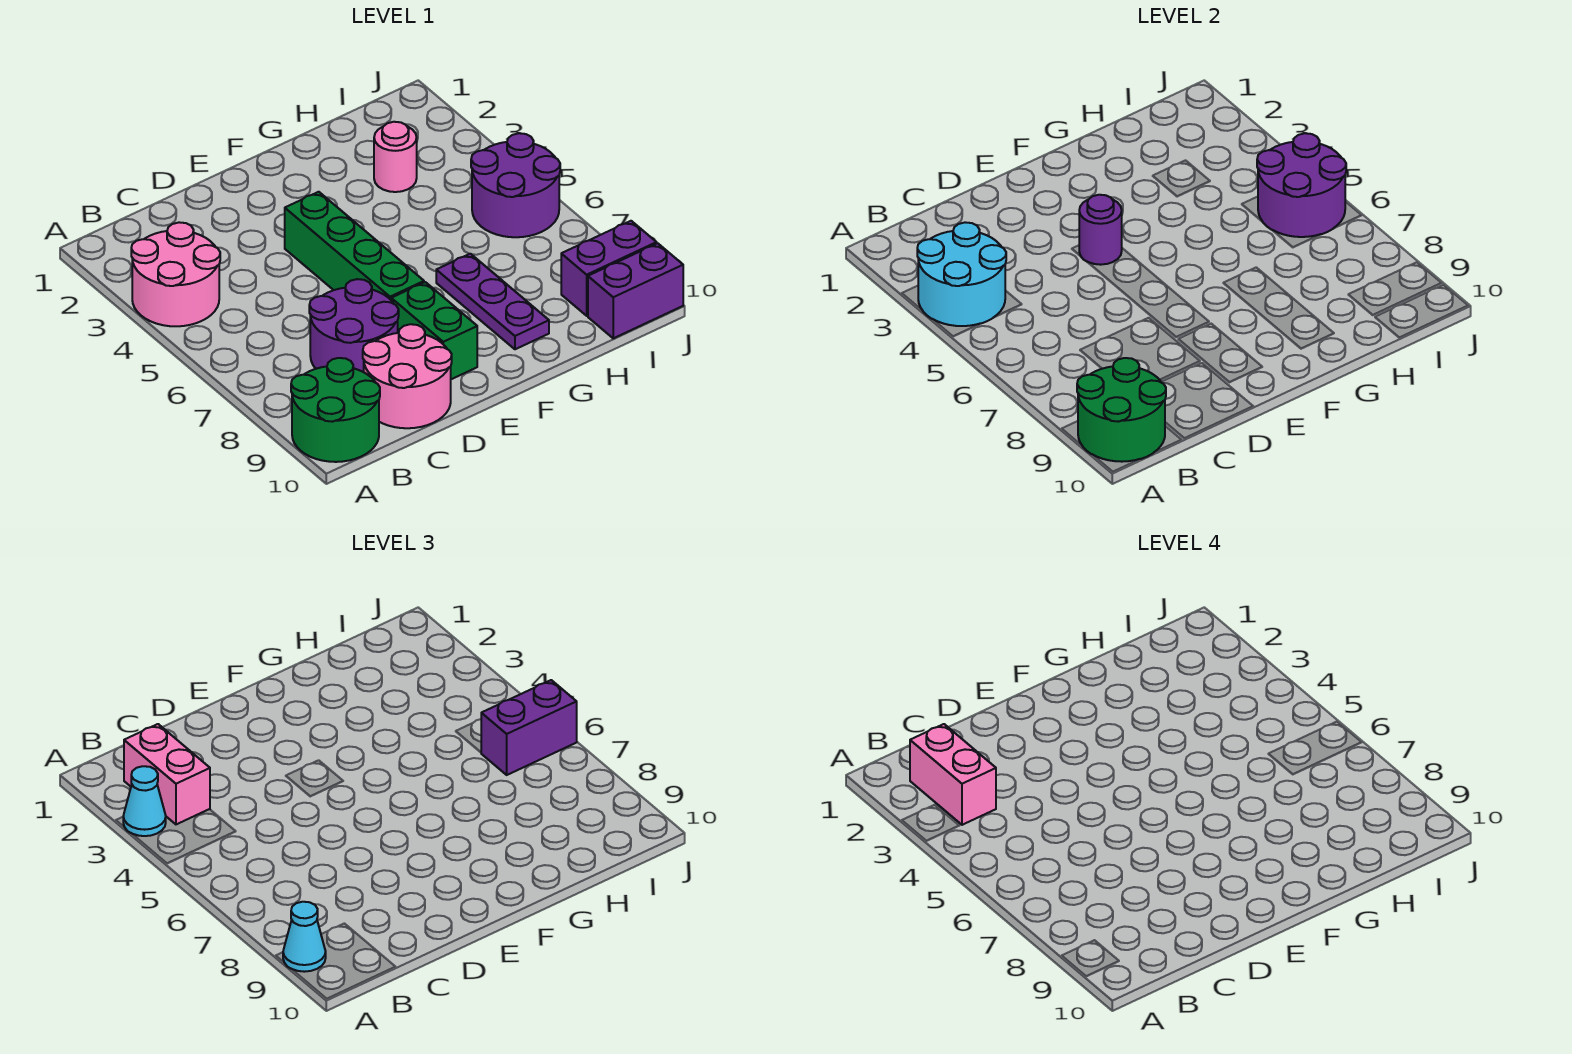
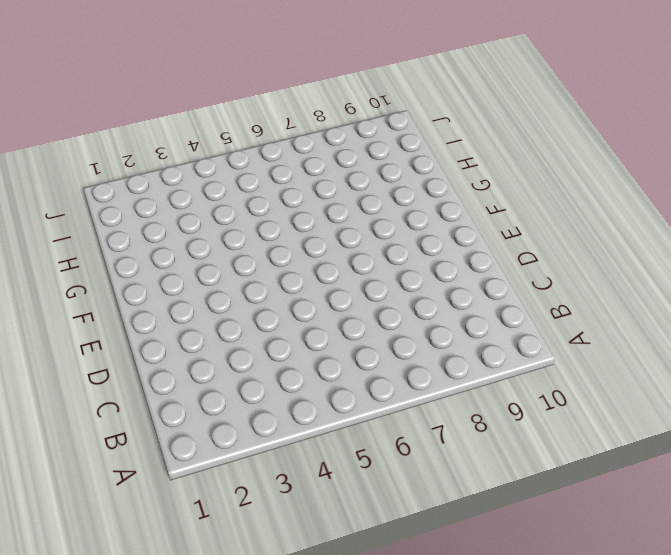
none -> pink 2x2 round brick [131,222,220,326]
none -> green 2x2 round brick [291,358,380,462]
none -> purple 2x2 round brick [309,279,399,372]

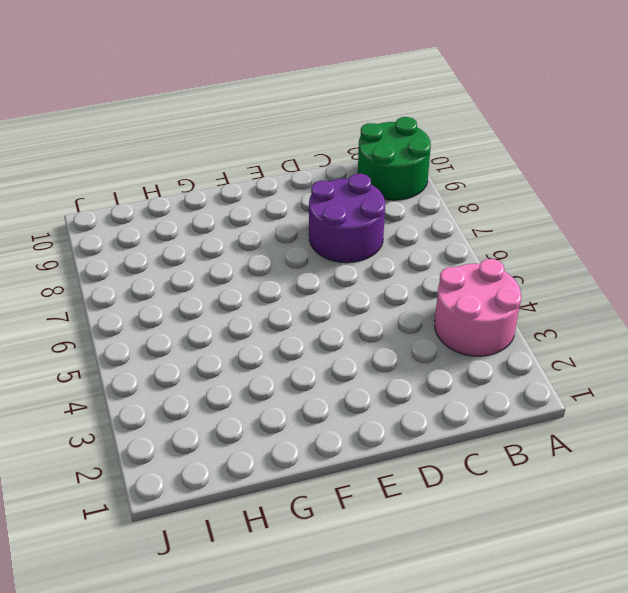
none -> pink 2x2 round brick [363,324,452,428]
none -> green 1x4 brick [285,192,424,300]
none -> green 1x2 brick [391,282,477,379]

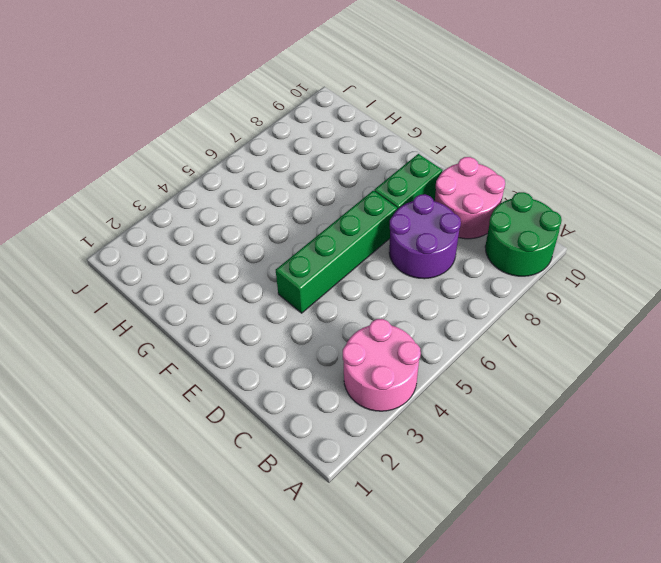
none -> purple 1x3 plate [436,254,549,349]
none -> pink 1x1 round brick [374,122,417,192]
none -> purple 2x2 round brick [471,133,560,237]

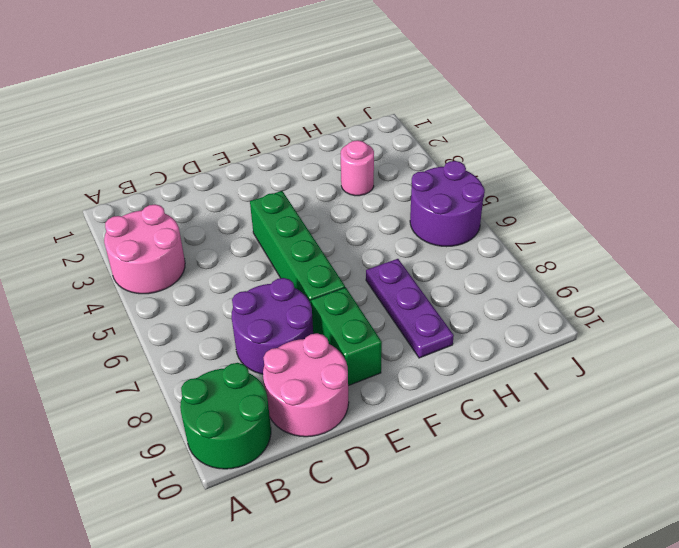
none -> purple 1x2 brick [561,221,657,316]
none -> purple 1x2 brick [588,243,683,338]
none -> cyan 2x2 round brick [917,222,1006,326]

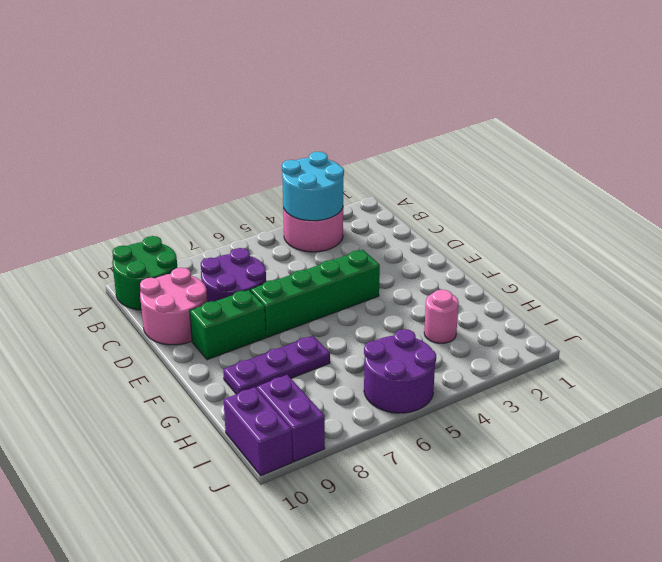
none -> green 2x2 round brick [1077,358,1166,462]
none -> purple 1x1 round brick [1079,195,1122,265]
none -> purple 2x2 round brick [1257,133,1346,237]

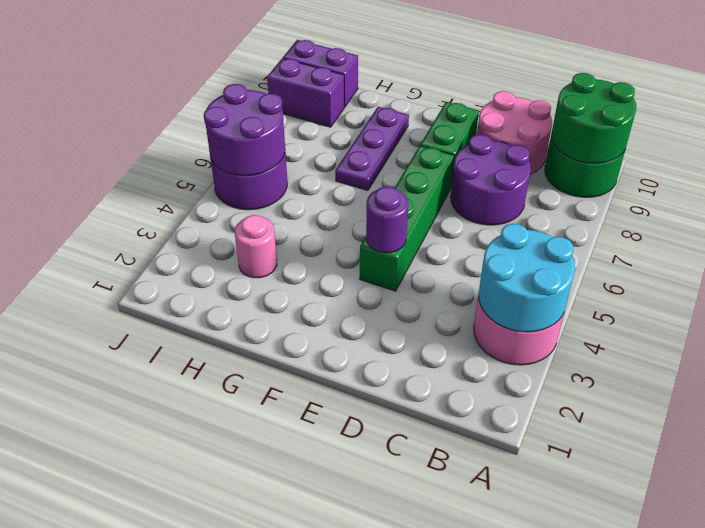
none -> cyan 1x1 cone [123,766,166,836]
none -> cyan 1x1 cone [283,902,326,972]
none -> pink 1x2 brick [124,724,210,824]

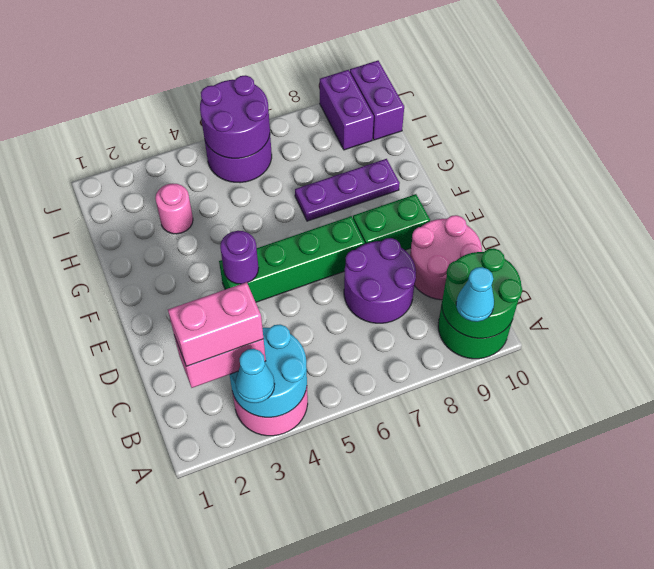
none -> purple 1x2 brick [481,680,577,775]

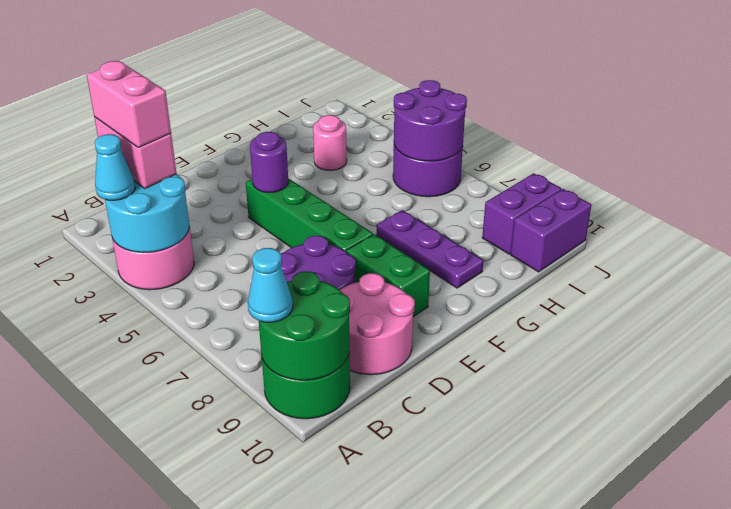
none -> purple 1x2 brick [481,680,577,775]

